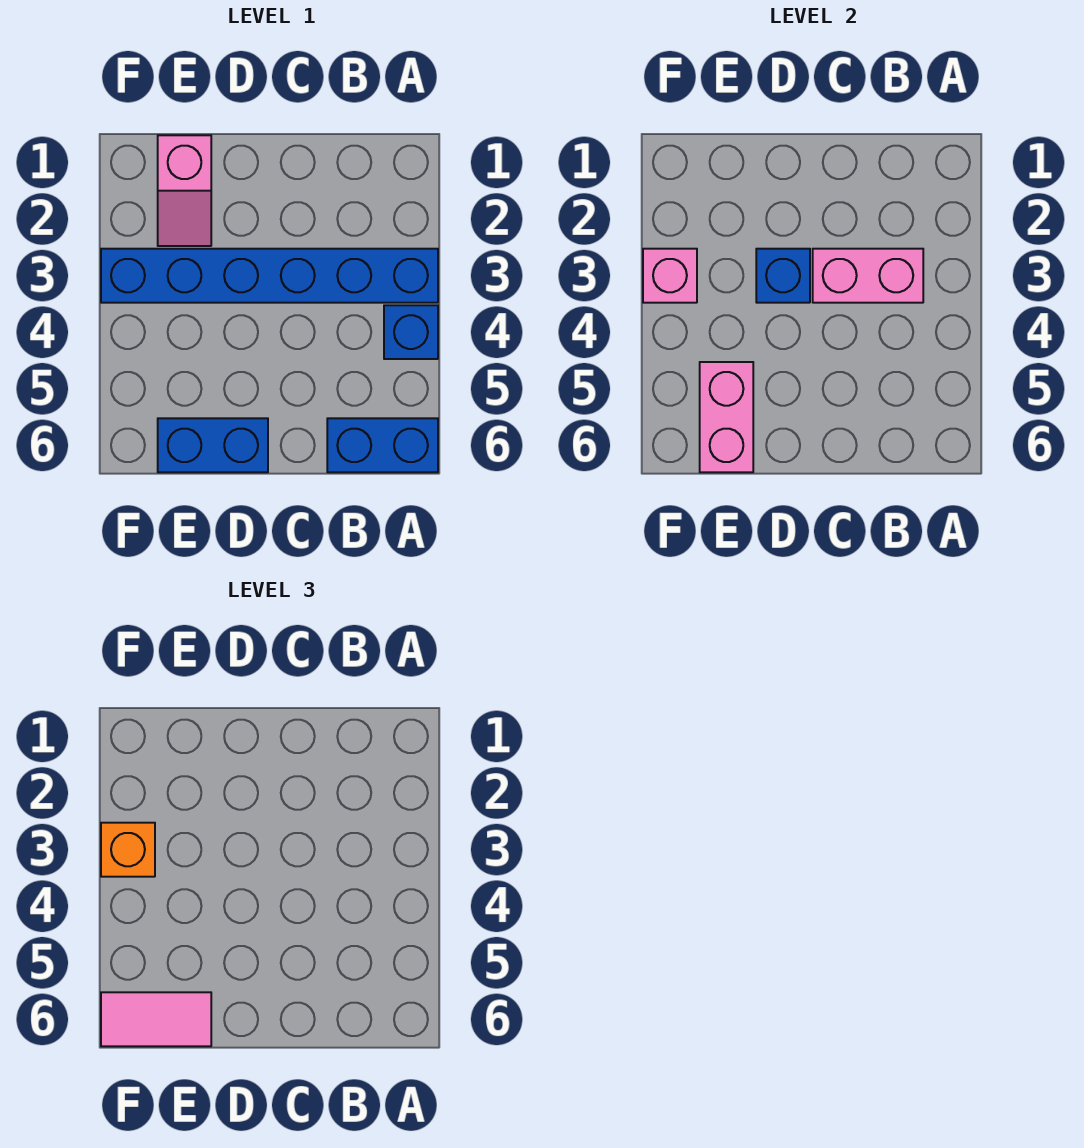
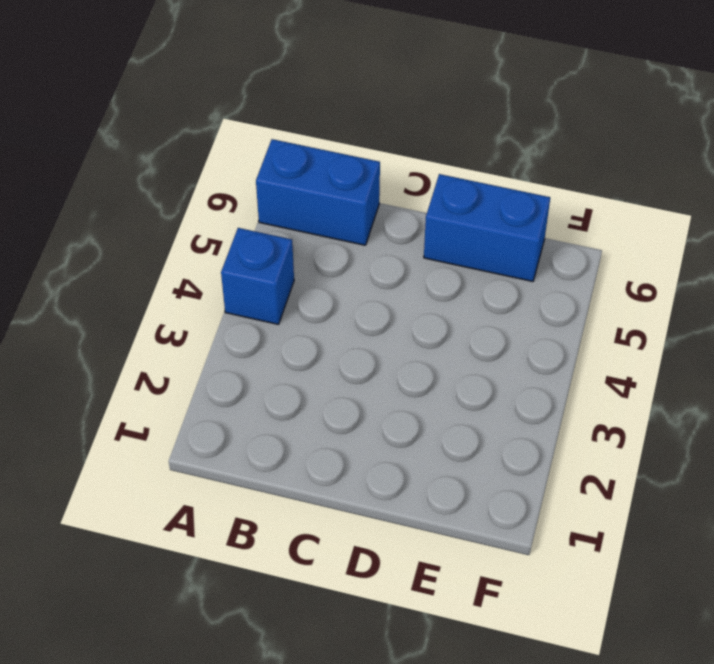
none -> blue 1x6 brick [101,249,438,303]
none -> pink 1x2 slope [158,135,211,246]

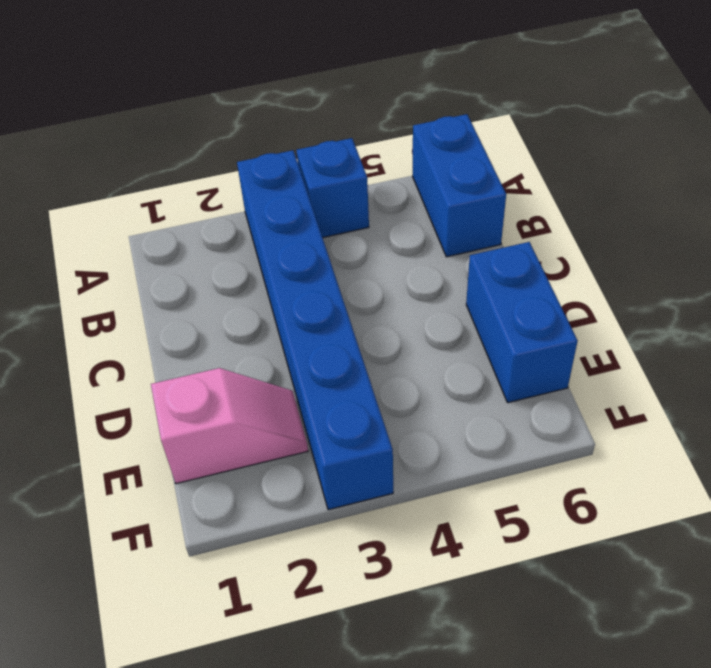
none -> pink 1x2 brick [813,249,923,303]
none -> blue 1x1 brick [756,249,810,303]

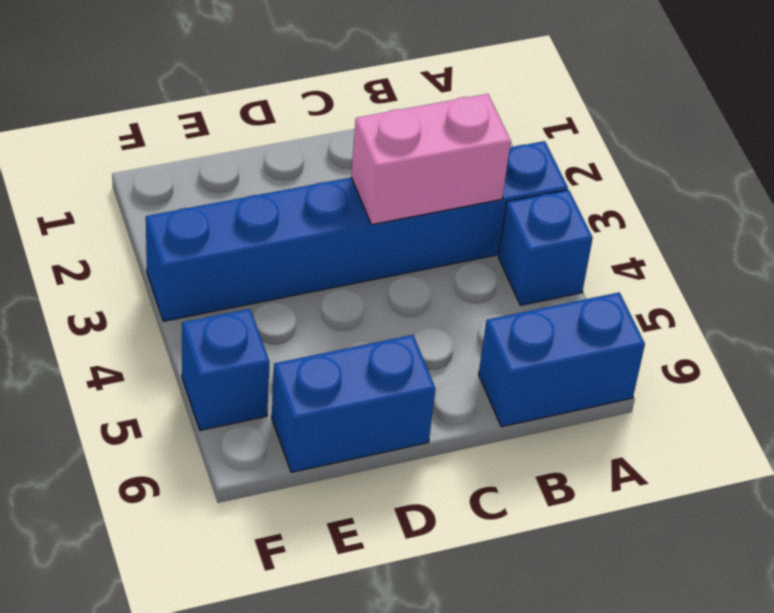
blue 1x1 brick [182,309,270,430] -> blue 1x1 brick moved to [756,249,810,303]
none -> pink 1x2 slope [158,135,211,246]
none -> pink 1x2 brick [700,362,753,472]

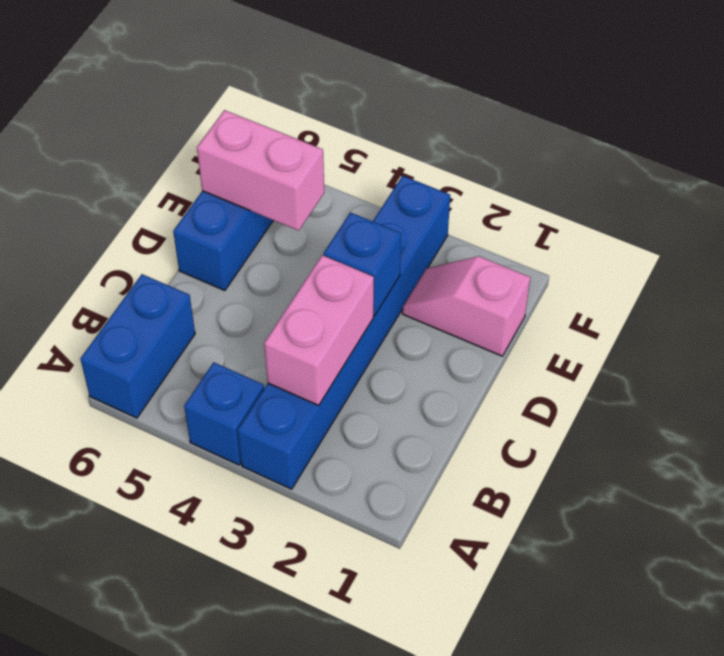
none -> pink 1x1 brick [643,249,697,303]
none -> pink 1x2 tile [101,992,211,1046]

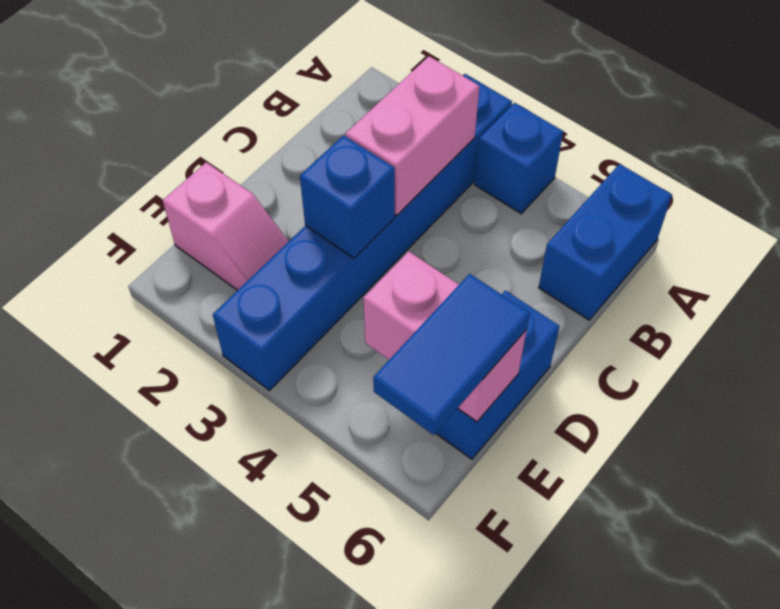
blue 1x2 tile [373,274,530,435] -> pink 1x2 tile [101,992,211,1046]
none -> pink 1x1 brick [643,249,697,303]
none -> orange 1x1 brick [101,823,155,877]

